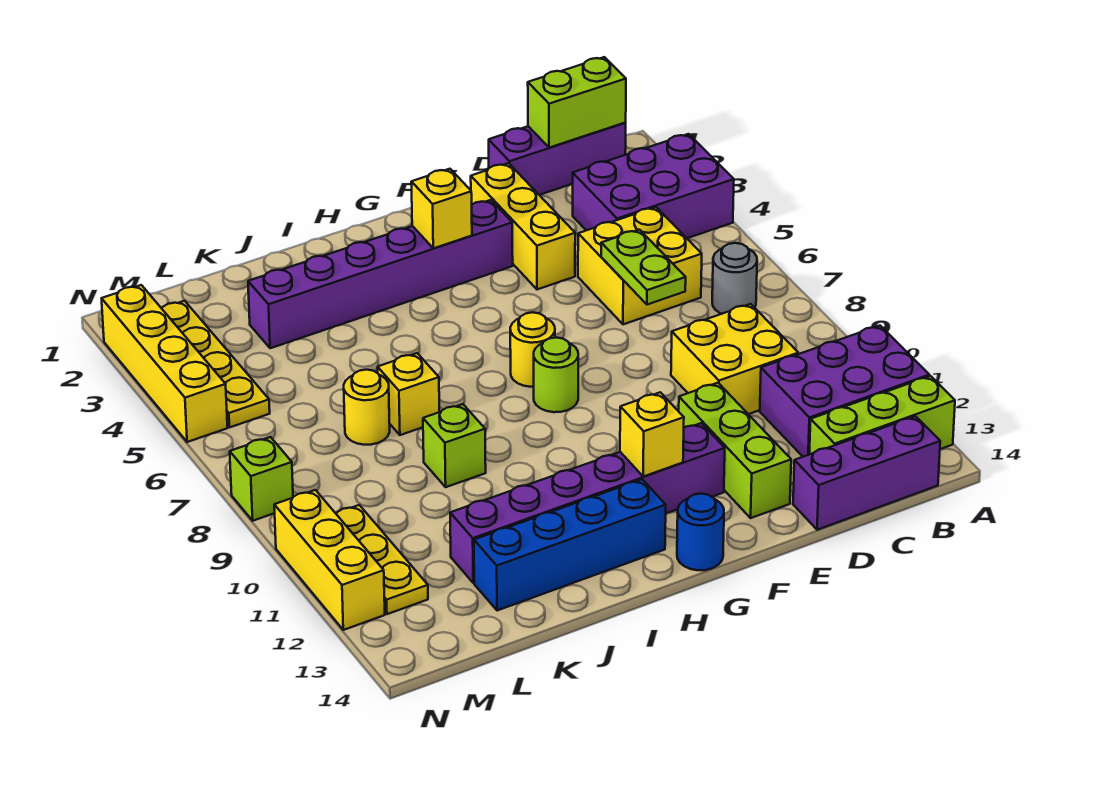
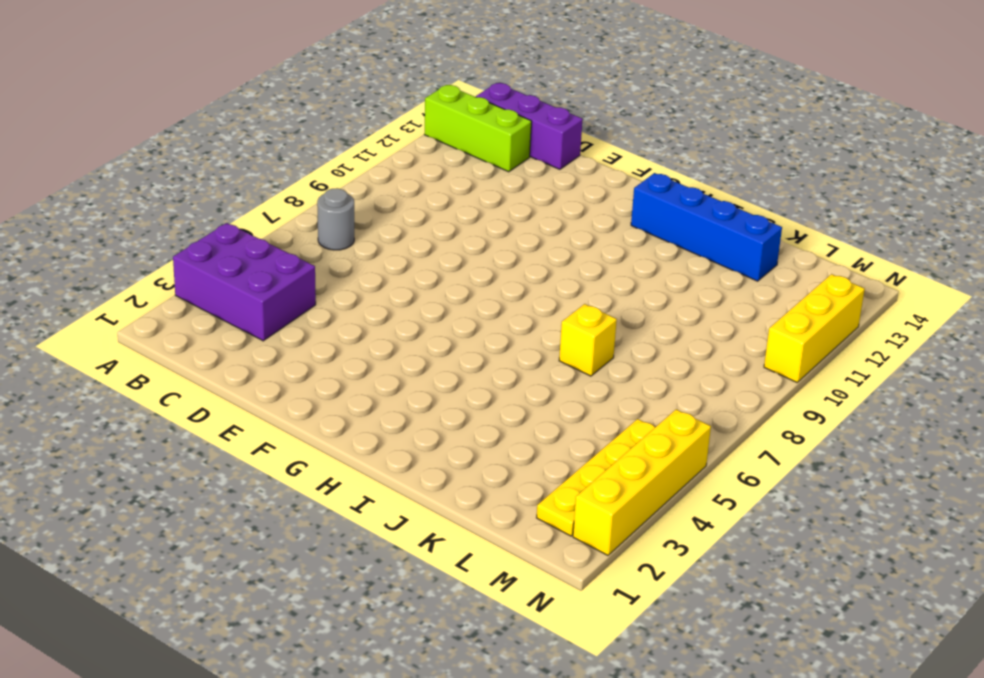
none -> purple 2x3 brick [760,326,929,457]
none -> purple 1x3 brick [489,123,626,195]
none -> yellow 2x2 brick [578,207,702,324]

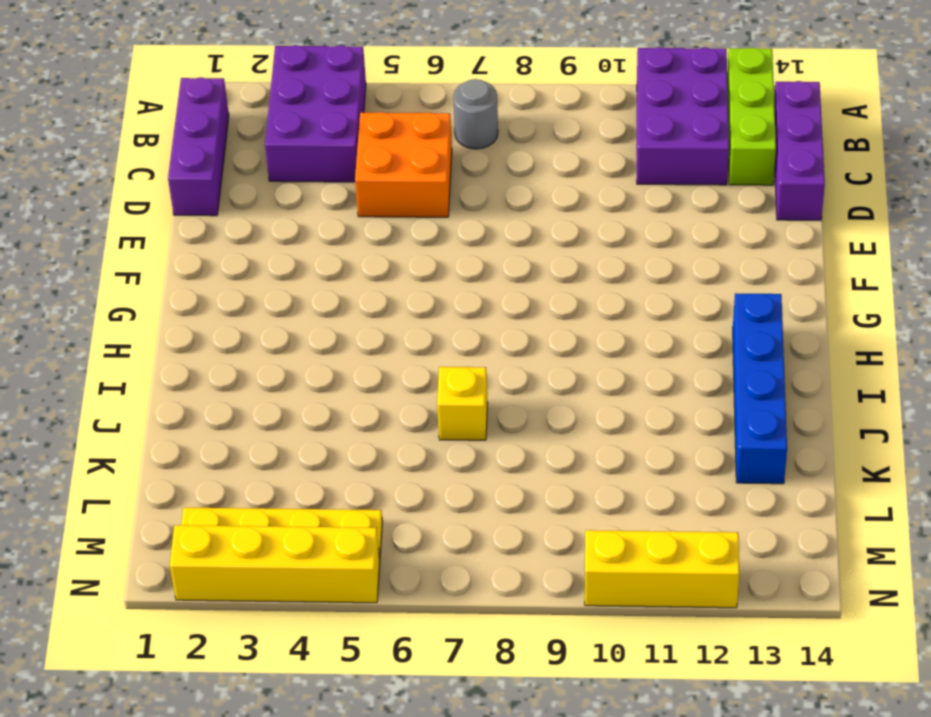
orange 2x2 brick [355,112,452,217] -> yellow 2x2 brick [578,207,702,324]
none -> yellow 2x2 brick [671,304,798,414]
none -> yellow 1x3 brick [471,163,575,289]
none -> lime 1x3 brick [679,383,791,518]

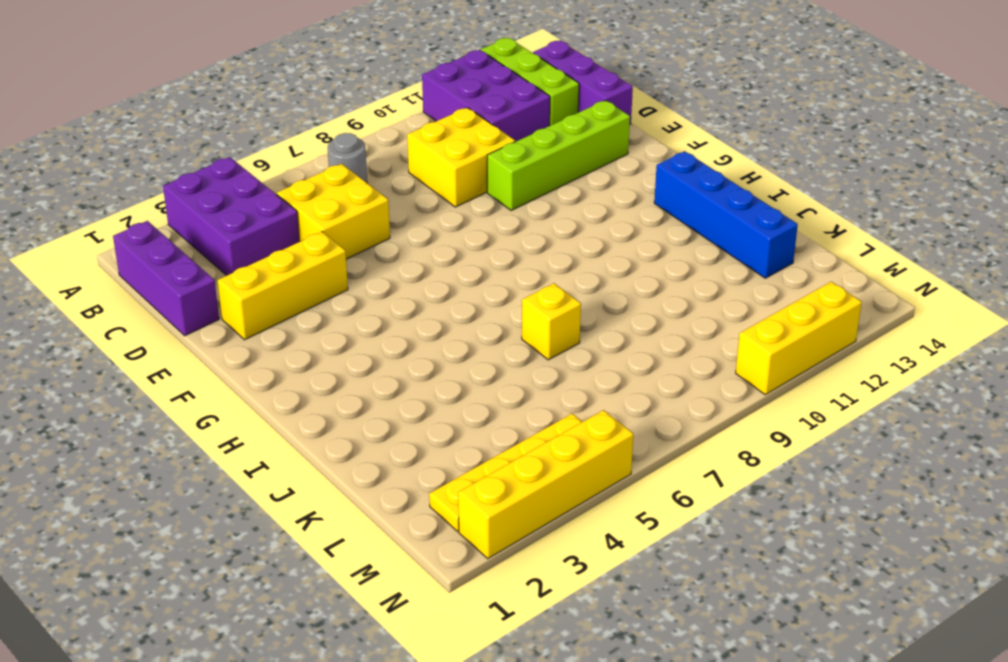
lime 1x4 brick [487,100,630,210] -> lime 1x3 brick [679,383,791,518]
none -> purple 1x6 brick [248,200,513,348]
none -> purple 1x6 brick [450,423,725,583]
none -> yellow 1x1 round brick [510,312,555,387]

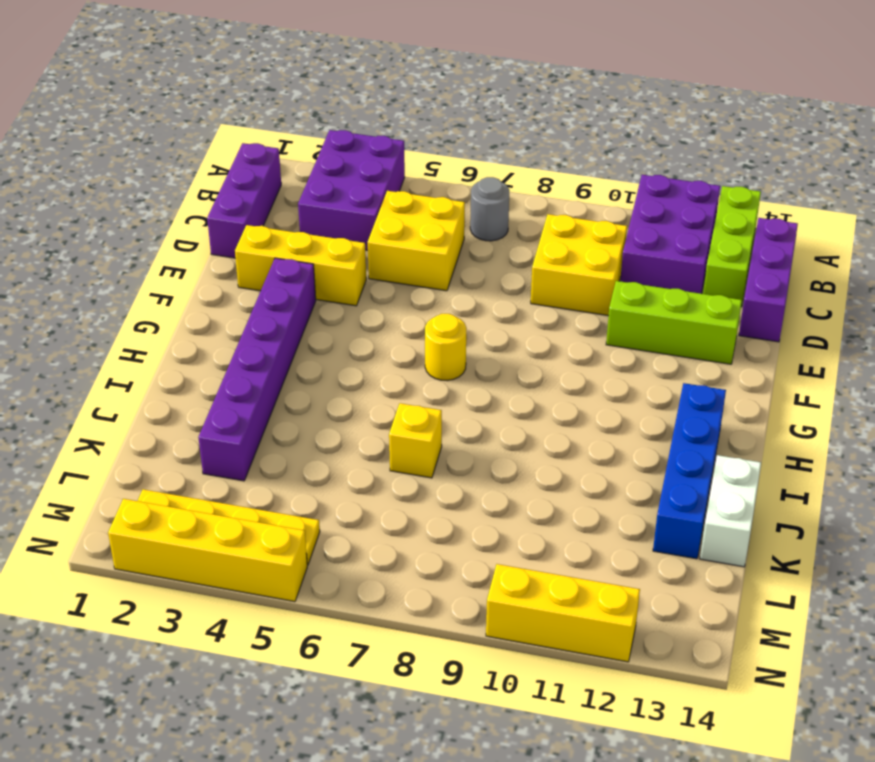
white 1x2 brick [700,455,761,567] -> none
none -> purple 1x6 brick [450,423,725,583]
none -> lime 1x1 round brick [534,338,578,412]
none -> blue 1x1 round brick [677,494,724,570]

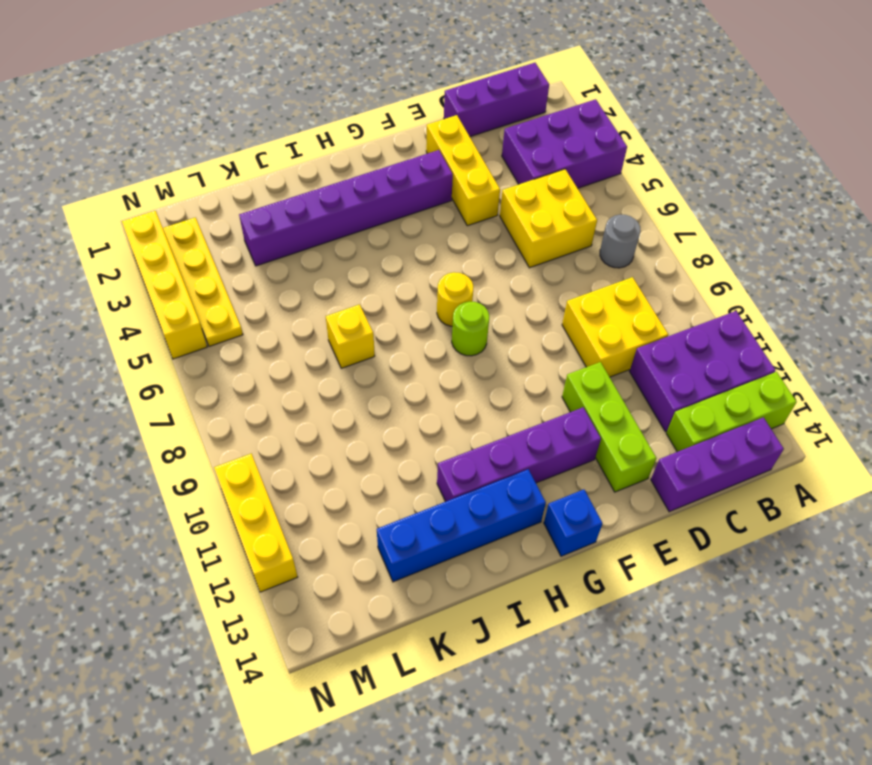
purple 1x4 brick [437,407,601,502] -> purple 1x6 brick [450,423,725,583]
blue 1x1 brick [544,490,602,556] -> blue 1x1 round brick [677,494,724,570]
none -> lime 1x1 brick [423,404,486,487]
none -> yellow 1x1 round brick [344,370,390,445]
none -> yellow 1x3 plate [336,505,428,614]

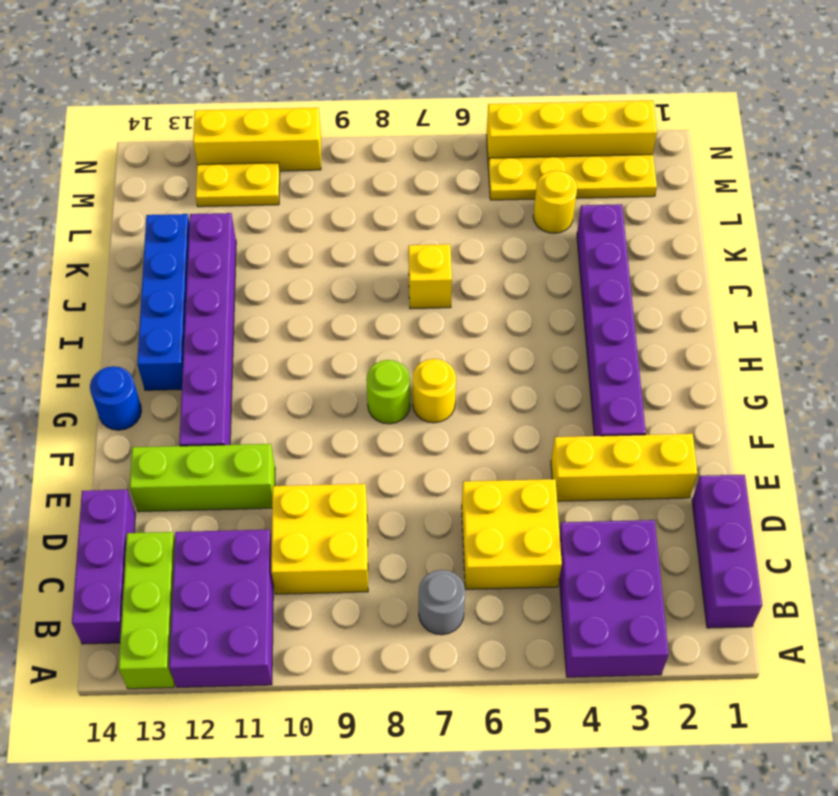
yellow 1x1 round brick [533,171,577,233] -> yellow 1x1 round brick moved to [344,370,390,445]
yellow 1x2 plate [196,163,280,207] -> yellow 1x3 plate [336,505,428,614]
none -> lime 1x1 brick [423,404,486,487]
none -> lime 1x1 brick [230,437,293,521]
none -> lime 1x2 brick [528,57,626,148]

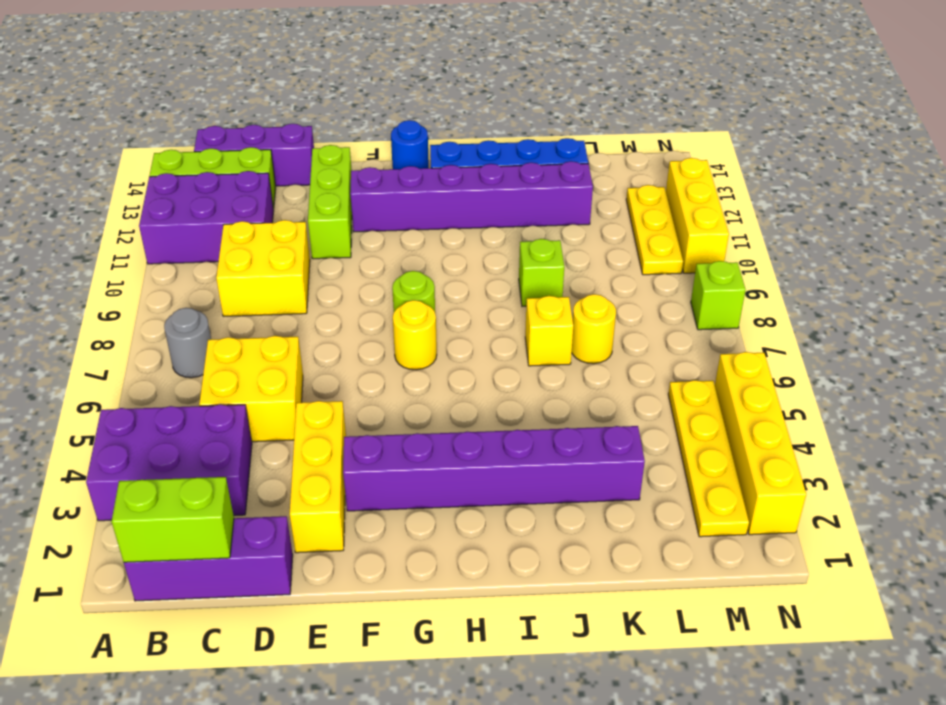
none -> lime 1x2 plate [601,230,686,305]
none -> yellow 1x1 brick [411,169,472,248]
none -> yellow 1x1 brick [620,392,684,476]

